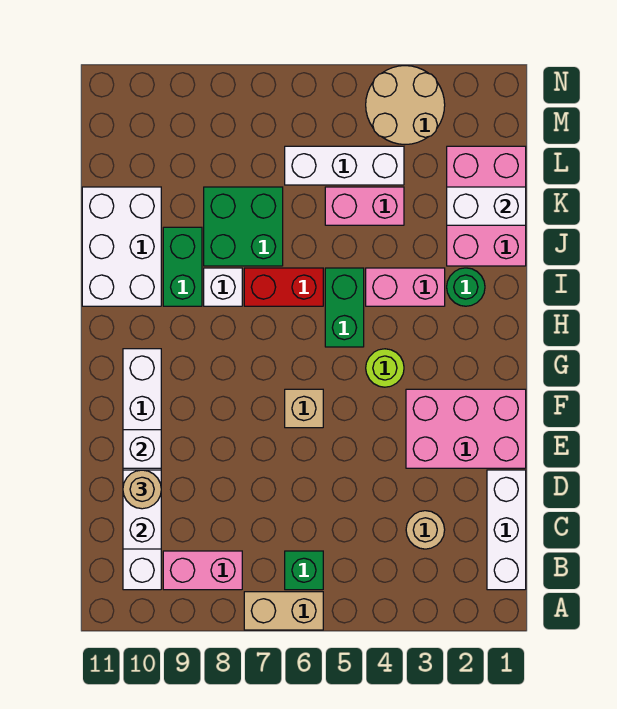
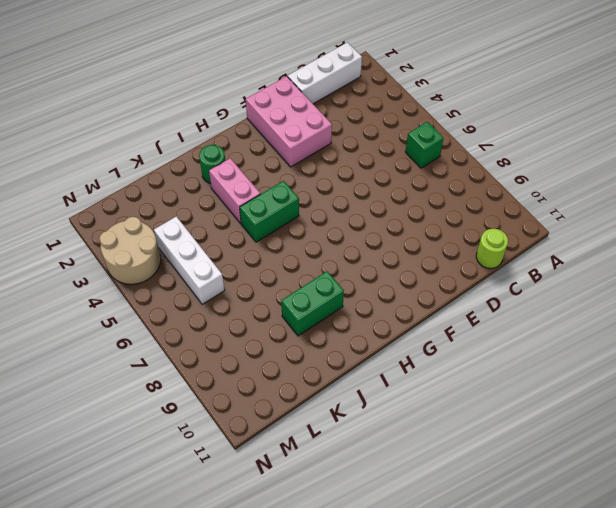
lime 1x1 round brick [476,229,508,268] -> lime 1x1 round brick moved to [366,349,404,387]
none -> tan 1x2 brick [244,592,323,630]
none -> pink 1x2 brick [163,551,242,590]
none -> white 1x6 brick [123,349,161,590]

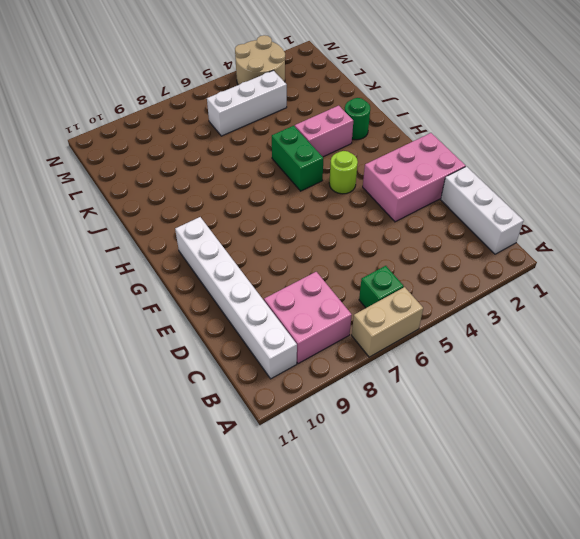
pink 2x2 brick [264,272,352,364] -> pink 1x2 brick [163,551,242,590]
none -> tan 1x1 round brick [406,511,445,549]
none -> tan 1x1 brick [285,389,323,428]
none -> red 1x2 brick [244,268,323,306]

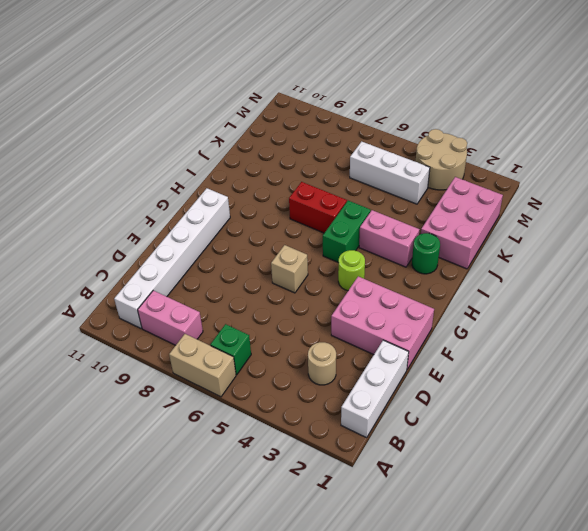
none -> white 1x1 brick [204,268,242,306]
none -> green 1x2 brick [163,227,202,306]
none -> white 2x3 brick [82,187,161,306]

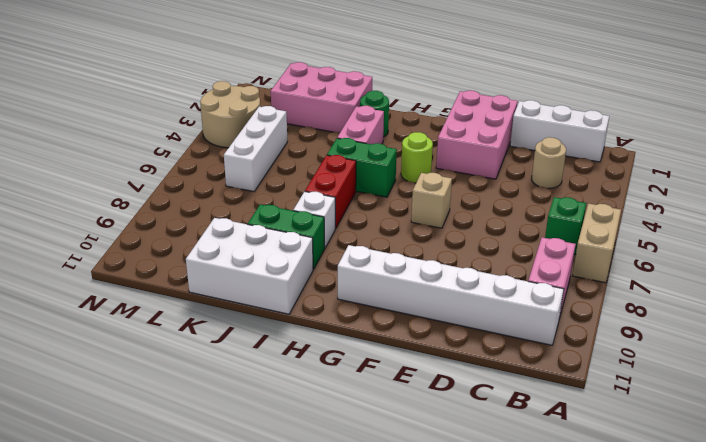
none -> green 2x2 brick [204,187,283,266]
none -> pink 1x2 brick [325,187,404,225]
none -> white 1x2 brick [123,470,161,549]

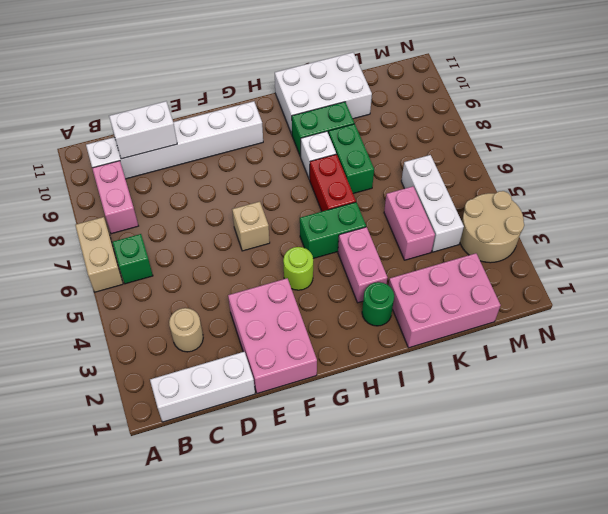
green 1x2 brick [328,124,374,194] -> green 2x2 brick [204,187,283,266]
none -> white 1x1 brick [123,430,161,468]
none -> white 1x2 brick [447,187,526,225]
none -> tan 1x1 round brick [123,470,161,509]

